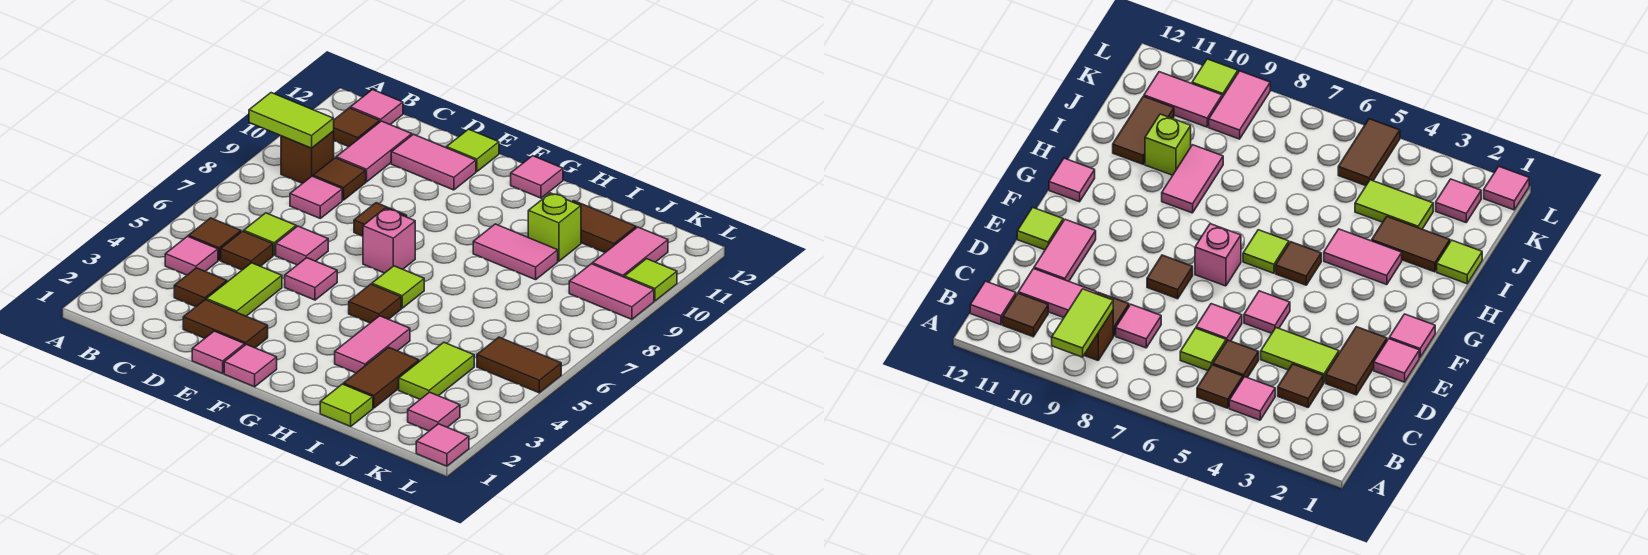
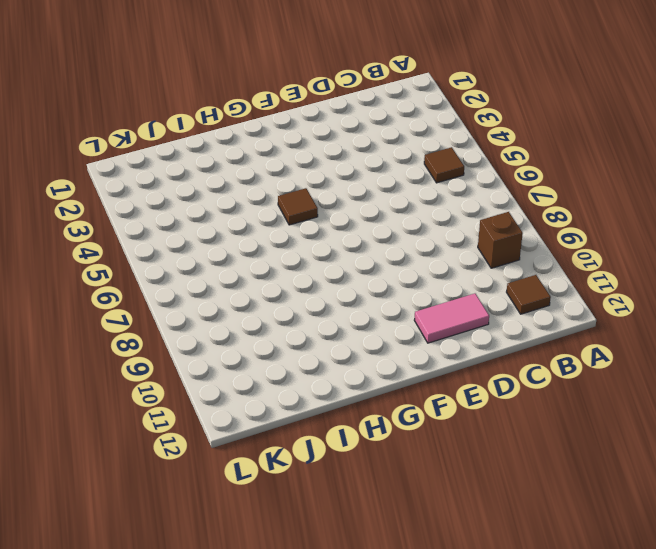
none -> pink 1x1 tile [165,236,218,275]
none -> pink 1x1 tile [350,90,403,125]
none -> brown 1x1 tile [174,268,227,307]
none -> brown 1x1 tile [221,231,273,270]

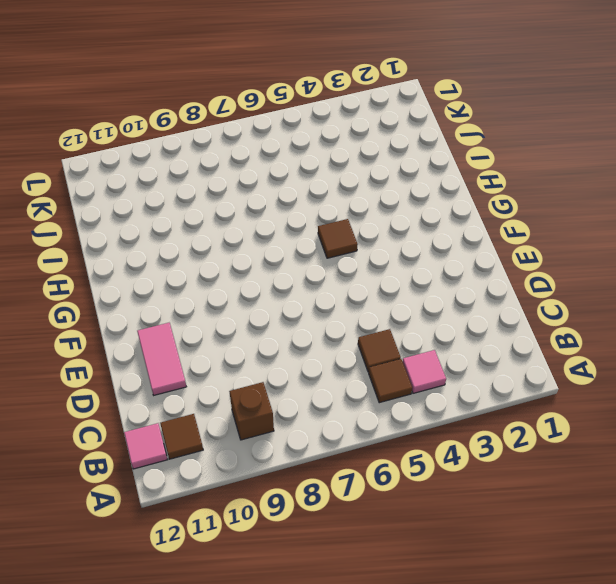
none -> brown 1x1 tile [174,268,227,307]
none -> lime 1x1 tile [244,213,296,255]
none -> pink 1x1 tile [290,176,342,218]
none -> brown 1x1 tile [313,158,366,200]

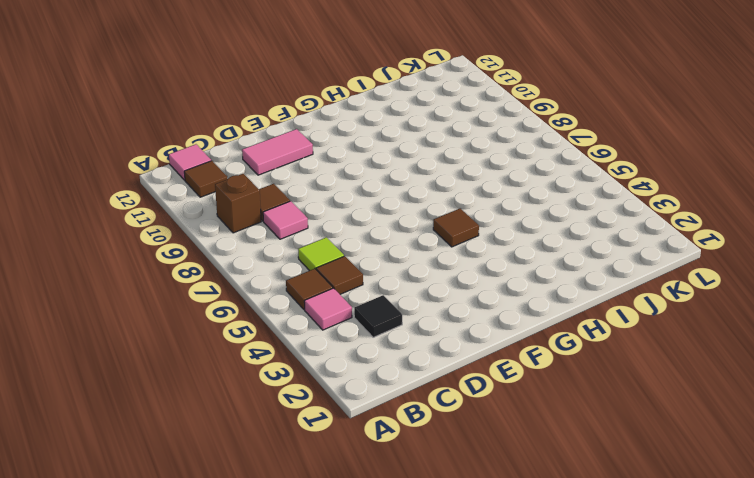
black 1x1 tile [354,295,402,337] -> brown 1x1 tile [174,268,227,307]
none -> pink 1x2 tile [336,121,412,182]
none -> brown 1x2 tile [183,300,268,348]
none -> lime 1x2 tile [206,263,282,316]
none -> pink 1x1 tile [276,226,328,265]

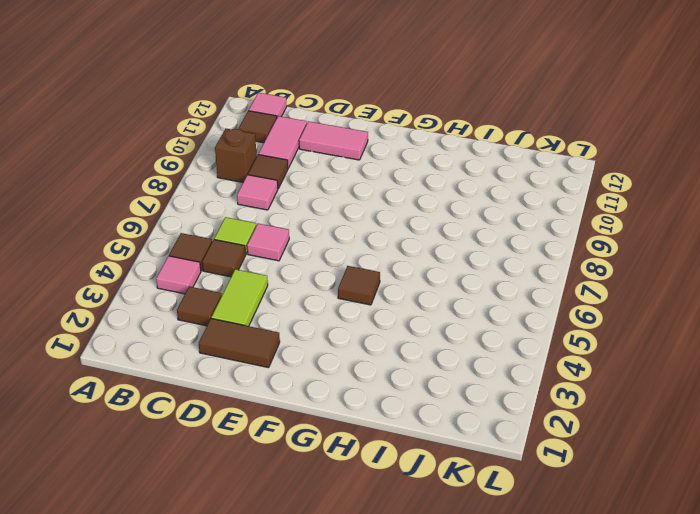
none -> pink 1x1 tile [192,331,245,373]
none -> pink 1x1 tile [285,258,337,300]
none -> brown 1x1 tile [354,203,407,236]
none -> lime 1x1 tile [446,129,499,172]

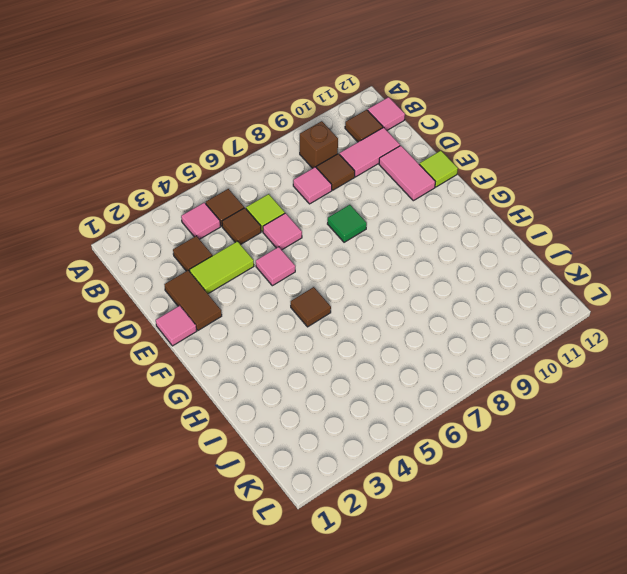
green 1x1 tile [328,205,367,242] -> brown 1x1 tile [354,203,407,236]
none -> pink 1x1 tile [224,344,277,387]
none -> pink 1x1 brick [363,208,415,273]
none -> lime 1x1 tile [372,266,424,308]
none -> pink 1x1 tile [511,156,563,198]

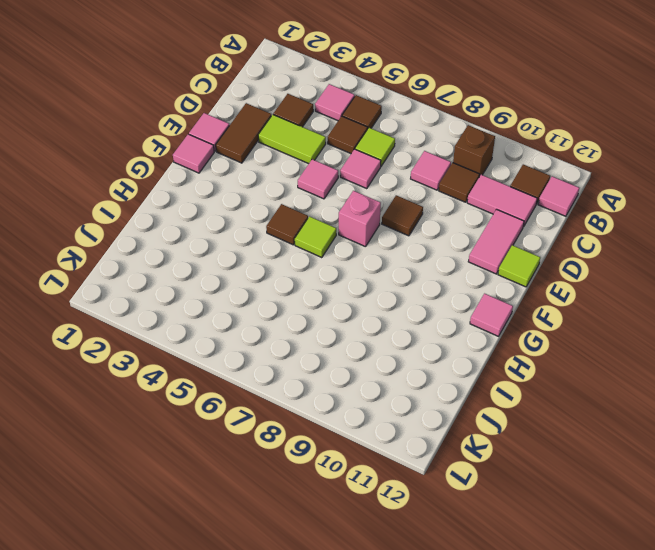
none -> pink 1x2 tile [335,316,410,373]
none -> pink 1x2 tile [473,224,558,280]
none -> lime 1x1 tile [320,384,373,426]
none -> brown 1x2 tile [343,347,419,408]

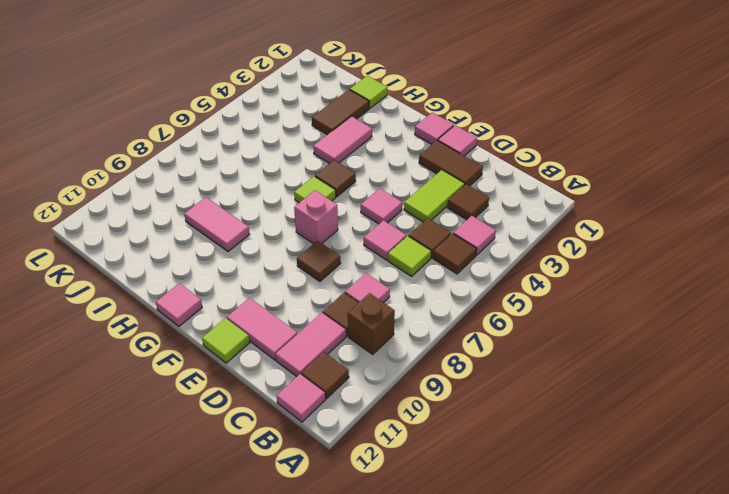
none -> lime 1x1 brick [528,193,581,261]
none -> brown 1x2 tile [572,201,636,252]
none -> lime 1x2 tile [399,342,474,399]
none -> pink 1x1 tile [408,392,460,431]

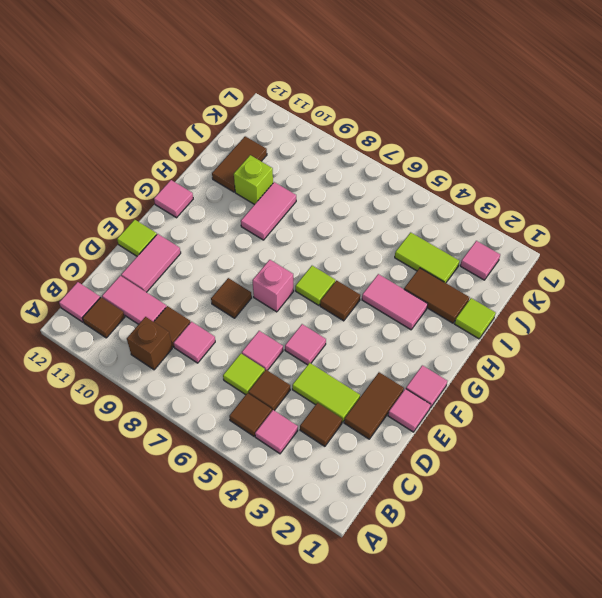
none -> brown 1x2 tile [477,337,561,393]
none -> pink 1x2 tile [569,264,654,319]
none -> pink 1x2 tile [592,227,668,277]
none -> pink 1x1 tile [416,424,469,466]

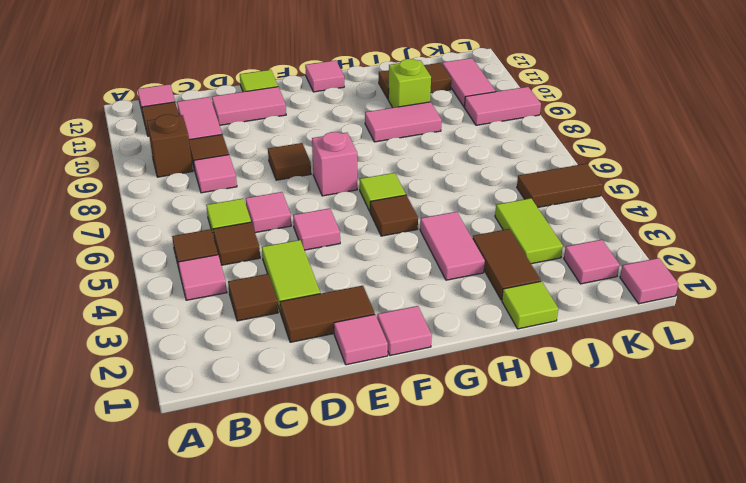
none -> lime 1x1 tile [625,259,677,301]
none -> lime 1x2 tile [249,93,334,148]

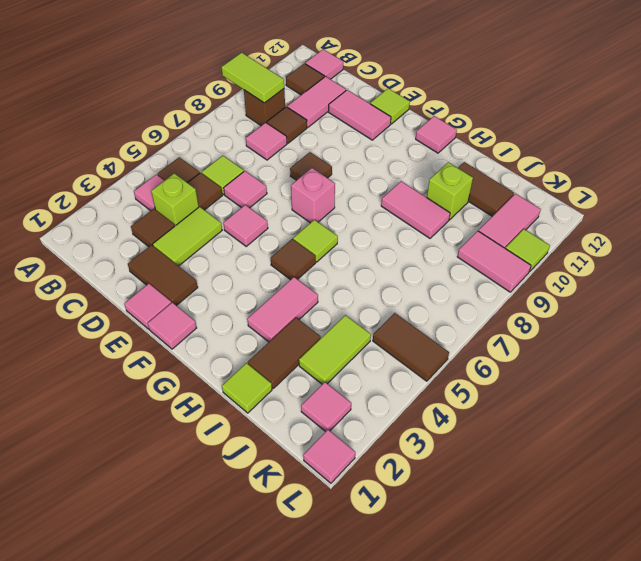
lime 1x1 brick [151,173,199,226] -> none

